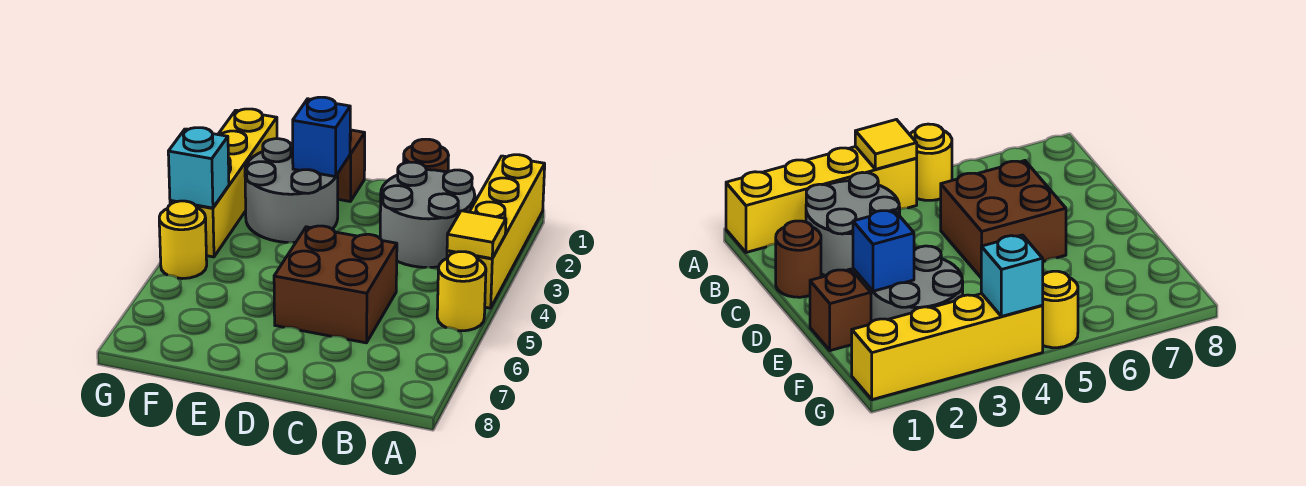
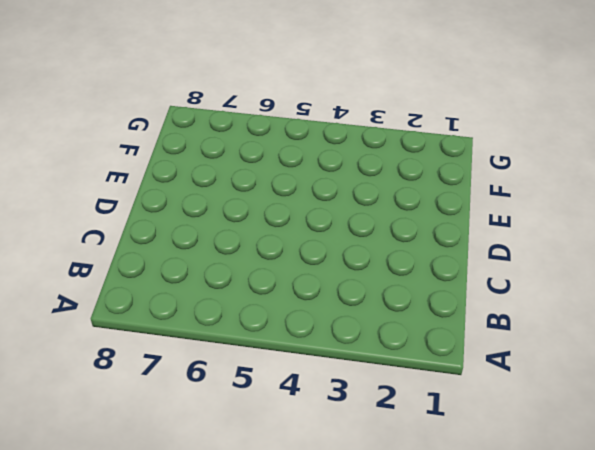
none -> yellow 1x4 brick [447,155,545,308]
none -> yellow 1x1 round brick [437,252,486,331]
none -> grey 2x2 round brick [380,162,475,267]

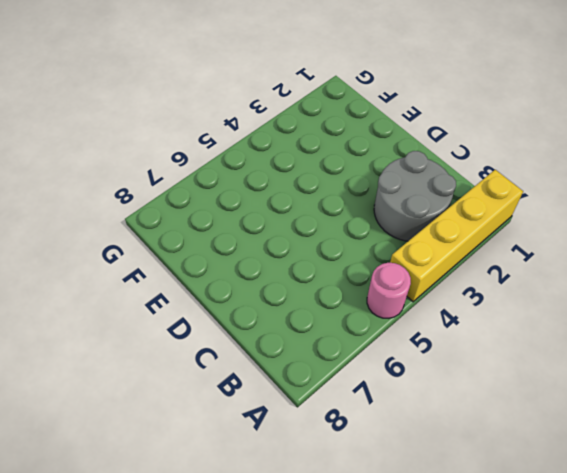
pink 1x1 round brick [367,263,411,318] -> yellow 1x1 round brick [437,252,486,331]
none -> brown 1x1 round brick [404,139,449,172]
none -> brown 2x2 brick [274,226,397,343]
none -> brown 1x1 brick [338,130,365,202]

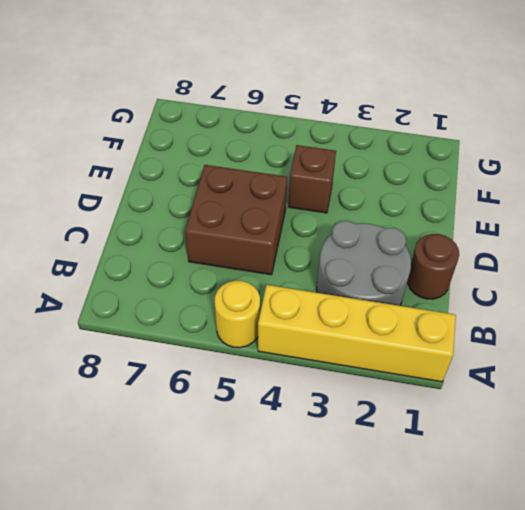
brown 1x1 brick [288,145,336,213] -> brown 1x1 brick moved to [338,130,365,202]
none -> grey 2x2 round brick [245,139,338,242]
none -> yellow 1x4 brick [170,109,277,257]
none -> yellow 1x1 round brick [159,201,207,279]

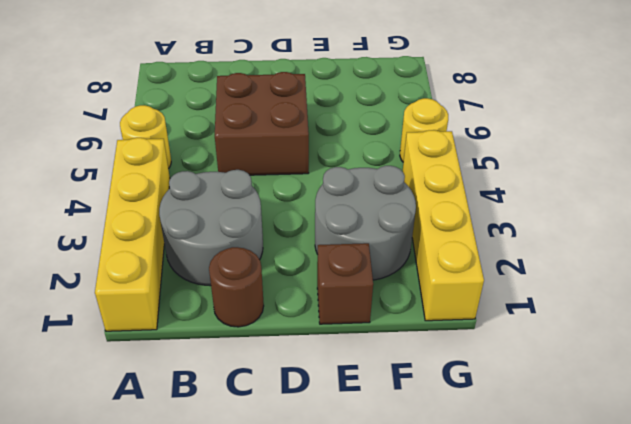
none -> yellow 1x1 tile [447,211,506,259]
none -> blue 1x1 brick [293,97,350,177]
none -> cyan 1x1 brick [168,128,229,208]

